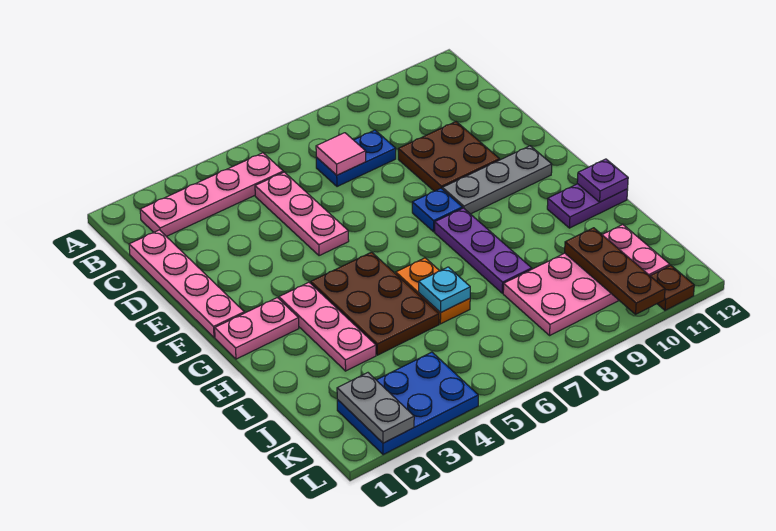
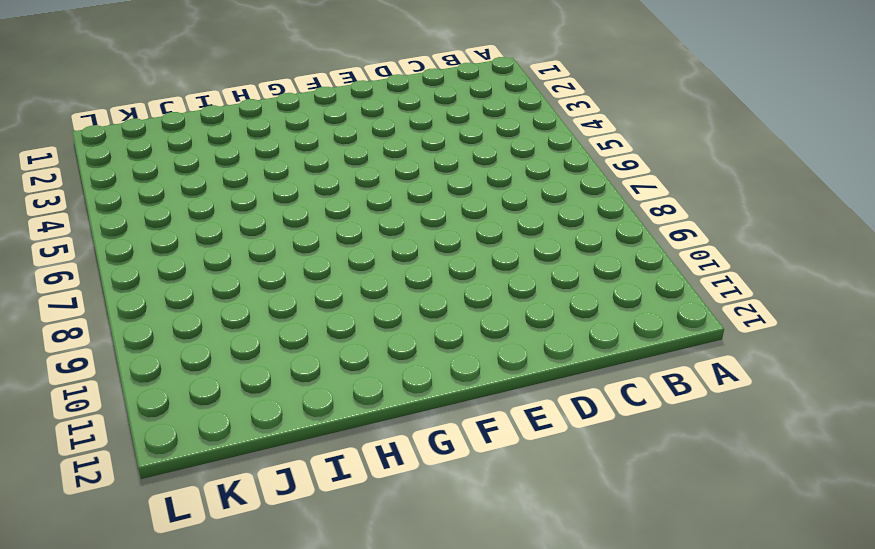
none -> pink 1x4 plate [140,153,283,237]
none -> pink 1x4 plate [129,230,244,337]
none -> pink 1x3 plate [255,172,349,256]

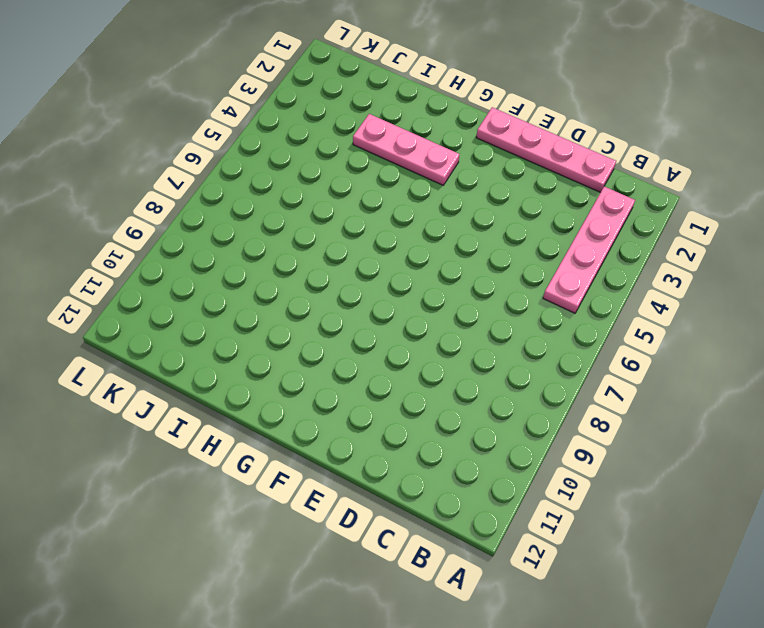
none -> pink 1x3 plate [255,172,349,256]
none -> blue 1x2 plate [316,130,396,187]
none -> brown 2x2 plate [398,122,500,191]

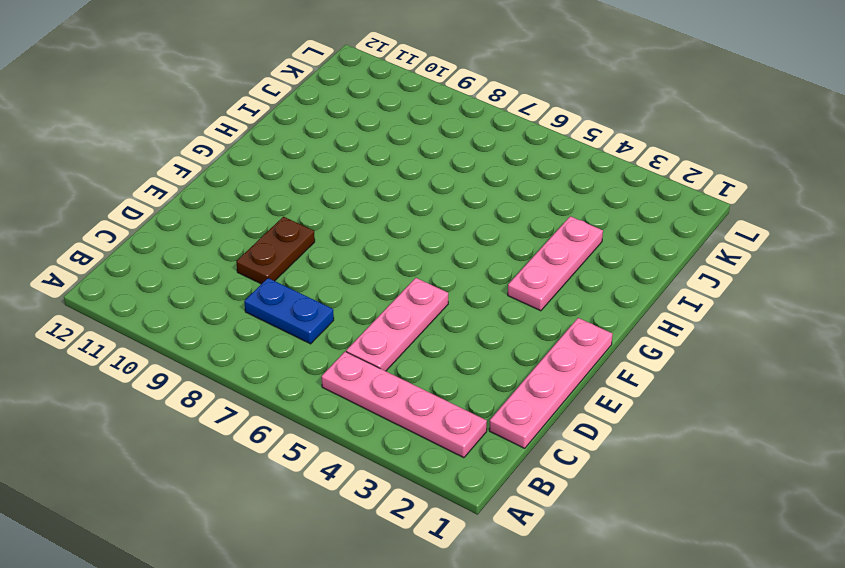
brown 1x2 plate [236,217,315,284] -> brown 2x2 plate [398,122,500,191]
none -> blue 1x1 plate [412,188,462,232]
none -> grey 1x3 plate [442,146,552,214]
none -> pink 1x2 plate [215,298,299,359]

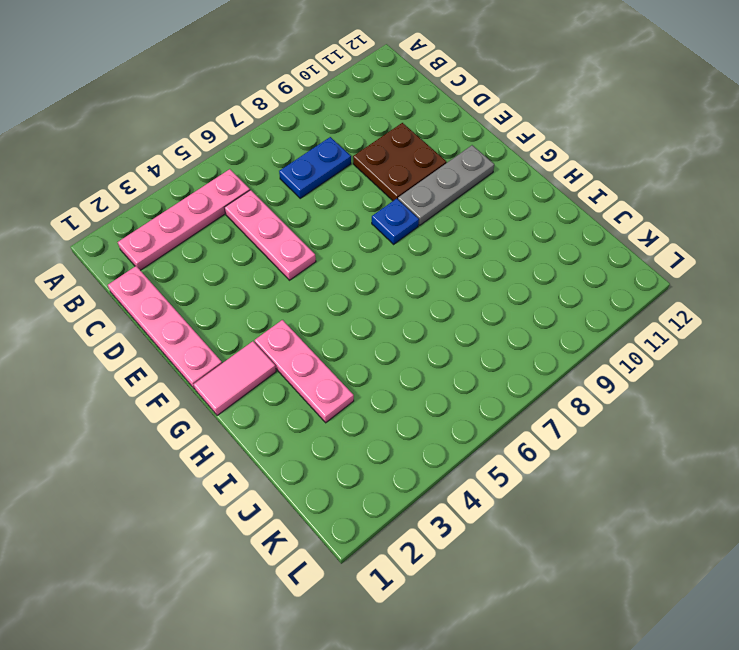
pink 1x2 tile [194,341,276,416] -> pink 1x2 plate [215,298,299,359]
none -> brown 2x3 plate [311,252,439,355]
none -> purple 1x3 plate [435,208,532,293]
none -> orange 1x2 plate [396,258,470,324]

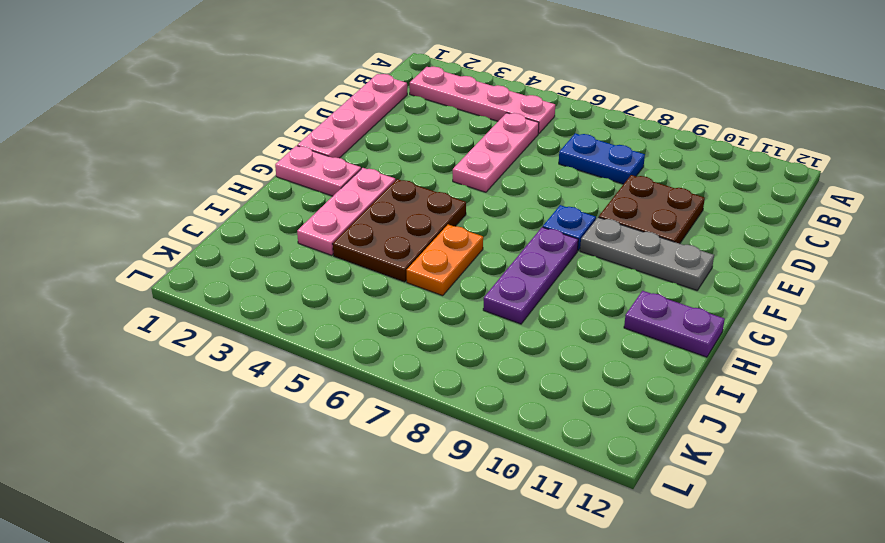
none -> pink 2x4 plate [503,224,670,335]
none -> blue 2x3 plate [337,352,478,455]
none -> brown 1x1 plate [651,265,694,310]

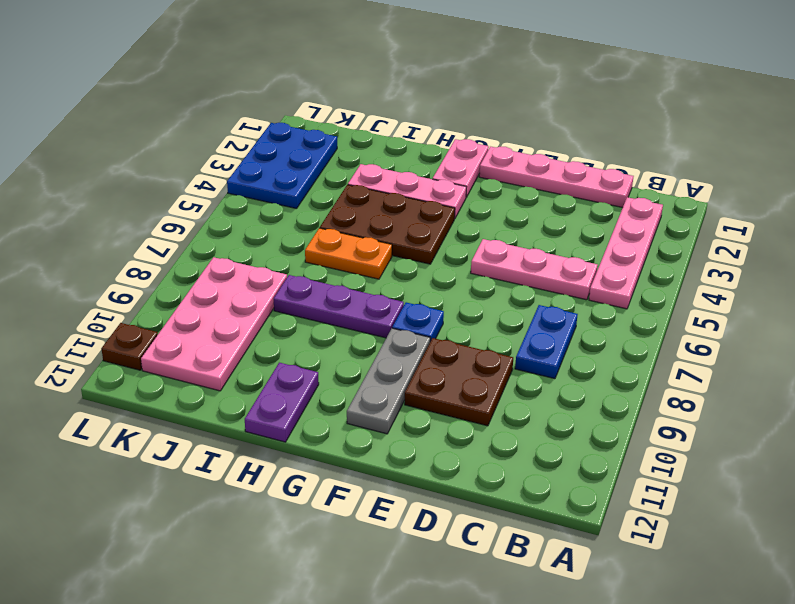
none -> pink 1x1 tile [316,133,366,175]
none -> purple 1x1 plate [577,159,628,202]
none -> cyan 1x1 plate [419,267,470,313]

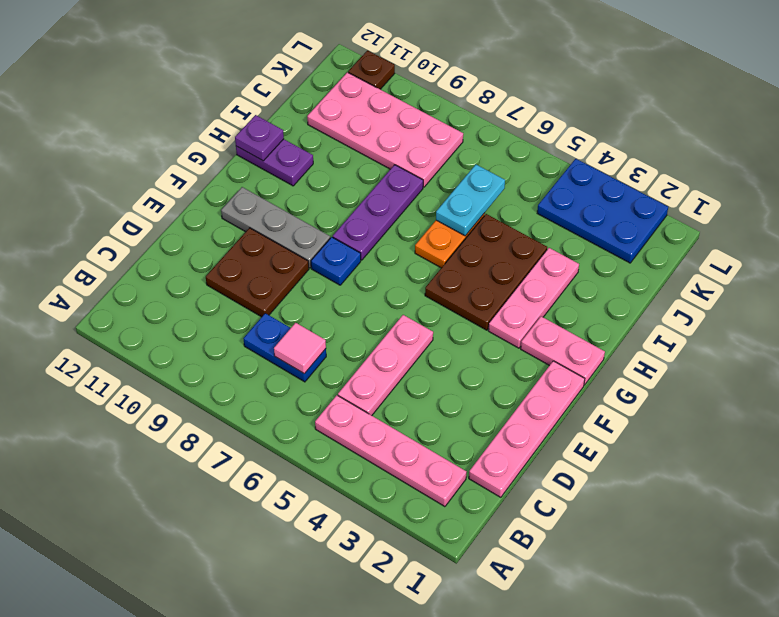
cyan 1x2 plate [436,165,505,236] -> cyan 1x1 plate [419,267,470,313]
none -> brown 1x3 plate [565,228,665,314]
none -> grey 1x2 plate [337,373,414,443]

